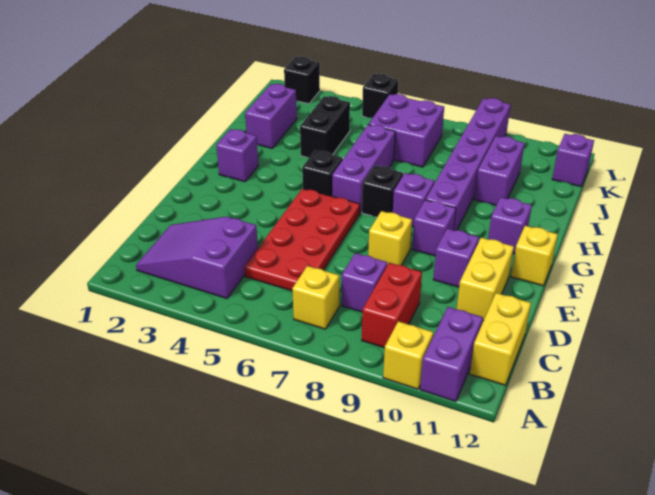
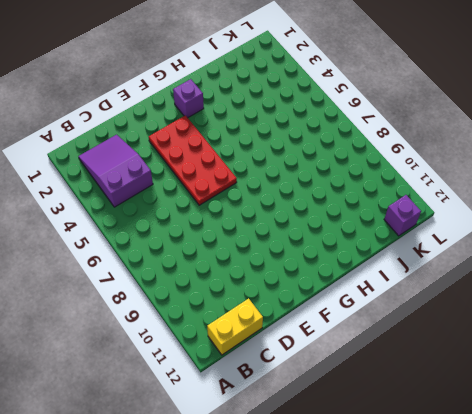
red 2x4 plate [149,115,237,205] -> red 2x4 plate turned to [244,189,360,291]
none -> yellow 1x1 brick [383,321,433,389]
none -> purple 1x2 brick [420,307,483,401]
none -> yellow 1x1 brick [292,266,339,329]

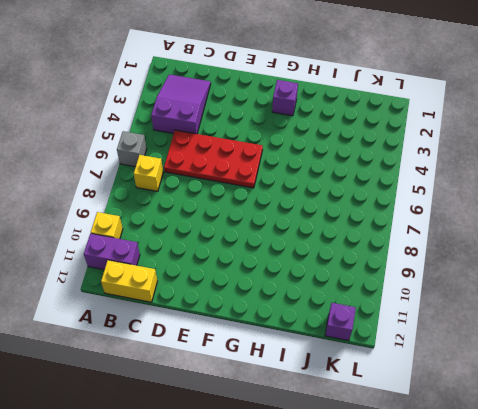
grey 1x1 brick [117,131,147,167] -> none
none -> red 1x2 brick [362,263,422,348]
none -> purple 1x1 brick [342,253,387,312]
none -> yellow 1x2 brick [457,238,514,321]

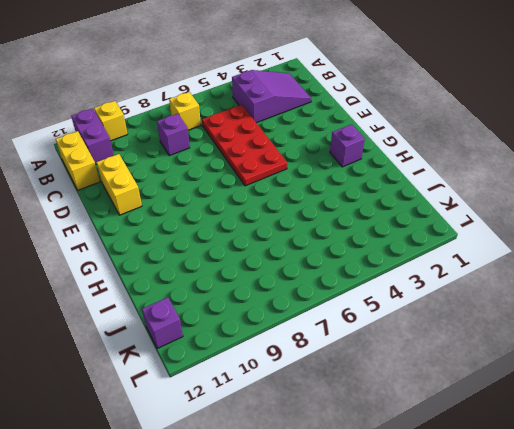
none -> red 1x2 brick [362,263,422,348]
none -> yellow 1x1 brick [368,211,412,265]
none -> purple 1x1 brick [433,229,479,287]

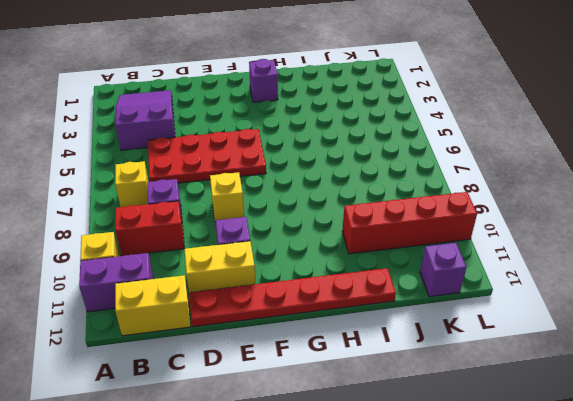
red 1x6 plate [189,268,396,327] -> yellow 1x1 brick [511,226,558,286]
red 1x4 brick [342,192,477,254] -> purple 1x2 brick [474,136,525,205]
none -> purple 1x1 brick [412,200,456,256]
none -> black 1x1 brick [302,151,343,196]
none -> purple 1x3 brick [332,125,395,212]

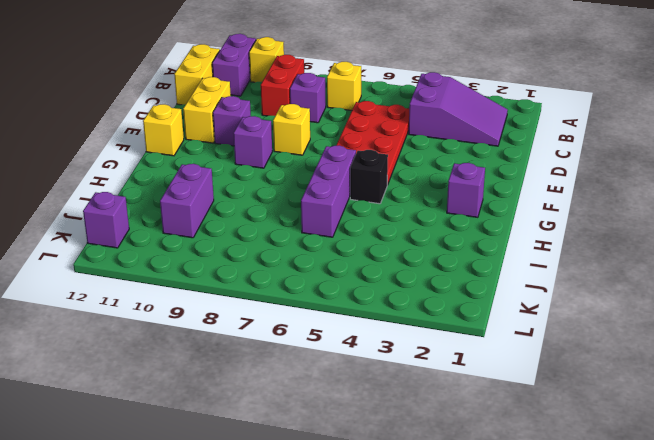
none -> black 1x1 brick [362,165,403,217]
none -> purple 1x1 brick [393,173,434,227]
none -> purple 1x6 brick [426,98,511,231]

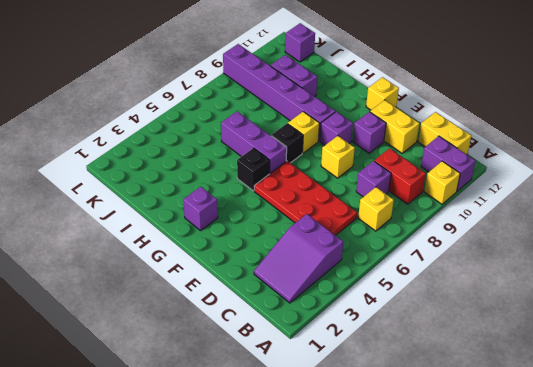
yellow 1x1 brick [288,112,319,153] -> purple 1x1 brick [393,173,434,227]
none -> purple 1x1 brick [488,197,532,254]
none -> purple 1x2 brick [245,84,297,148]
none -> black 1x2 brick [300,96,350,158]

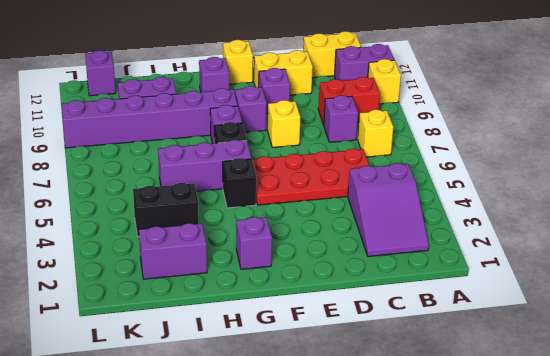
none -> purple 2x2 brick [368,94,444,167]
none -> black 1x1 brick [284,56,320,104]
none -> black 1x1 brick [362,74,398,118]

